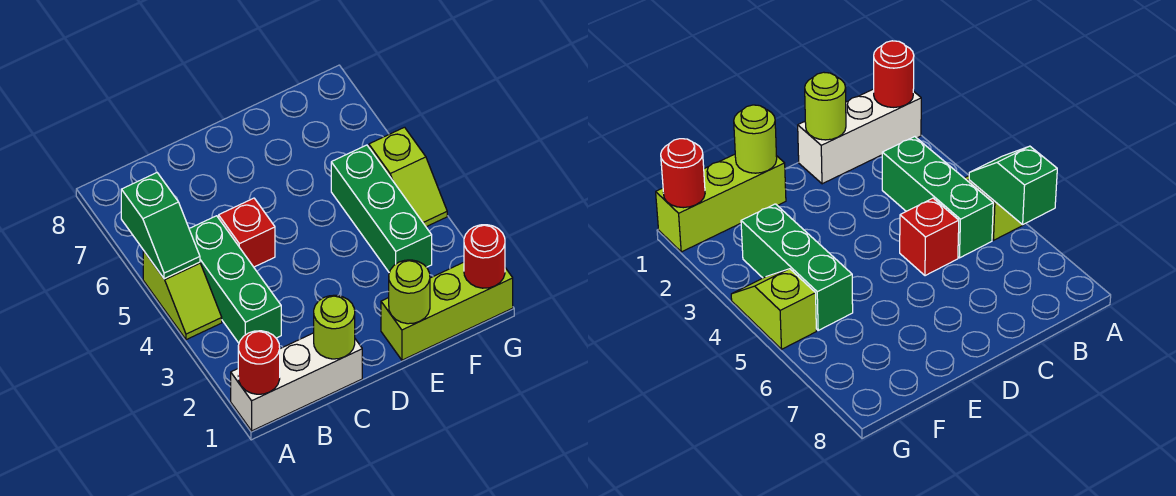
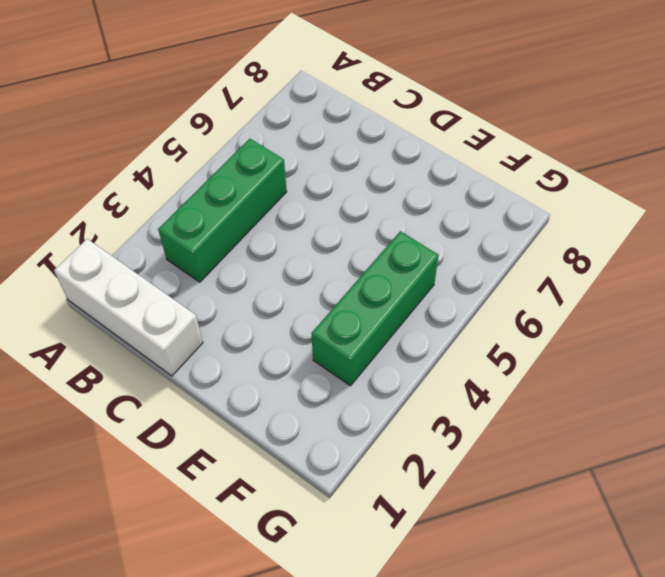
none -> lime 1x2 slope [143,251,222,340]
none -> red 1x1 brick [219,198,275,267]
none -> lime 1x3 brick [381,262,513,360]

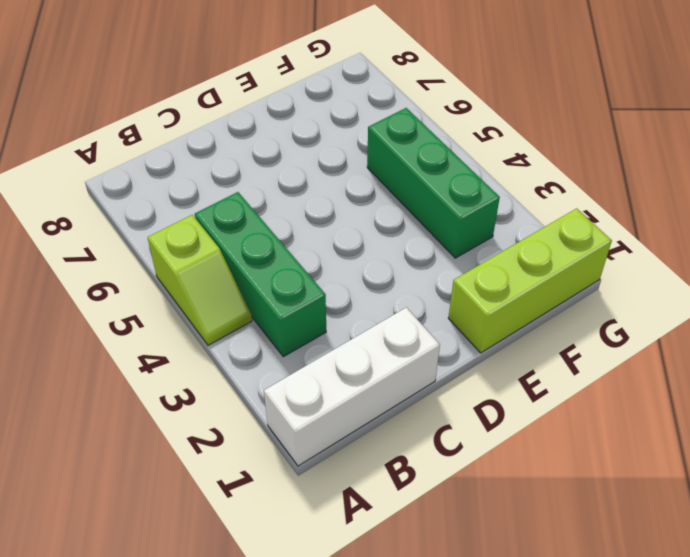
none -> red 1x1 brick [219,198,275,267]
none -> lime 1x2 slope [369,127,447,227]
none -> red 1x1 round brick [238,331,280,394]

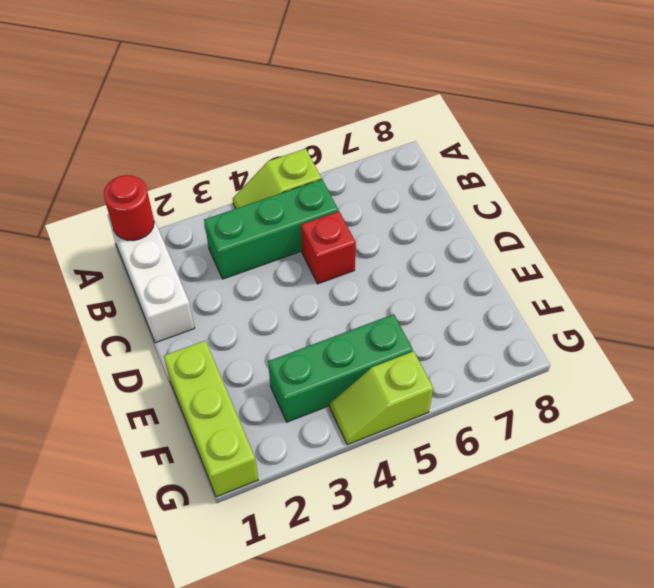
none -> green 1x2 slope [121,173,200,279]
none -> lime 1x1 round brick [314,295,355,359]
none -> lime 1x1 round brick [389,260,430,324]

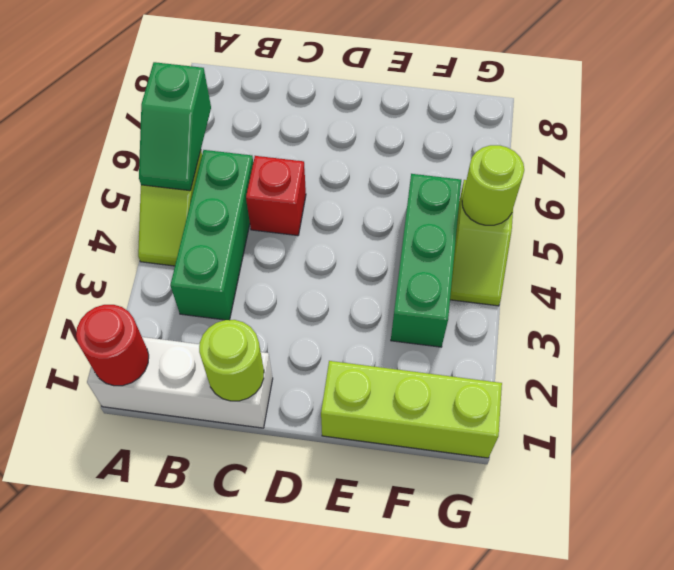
lime 1x1 round brick [462,145,524,225] -> lime 1x1 round brick moved to [389,260,430,324]
none -> red 1x1 round brick [464,225,505,288]

